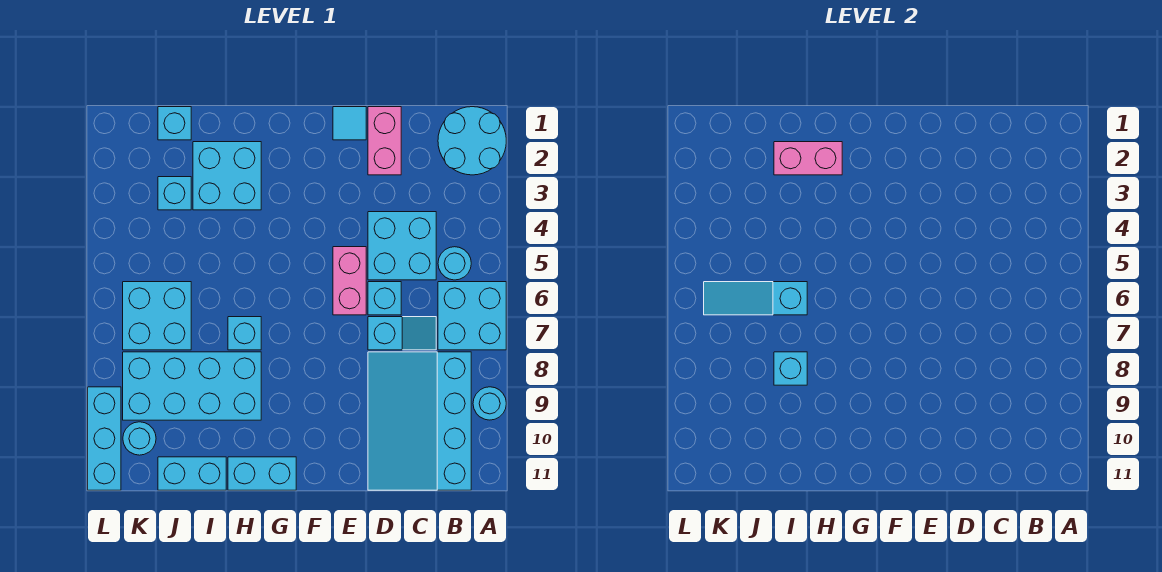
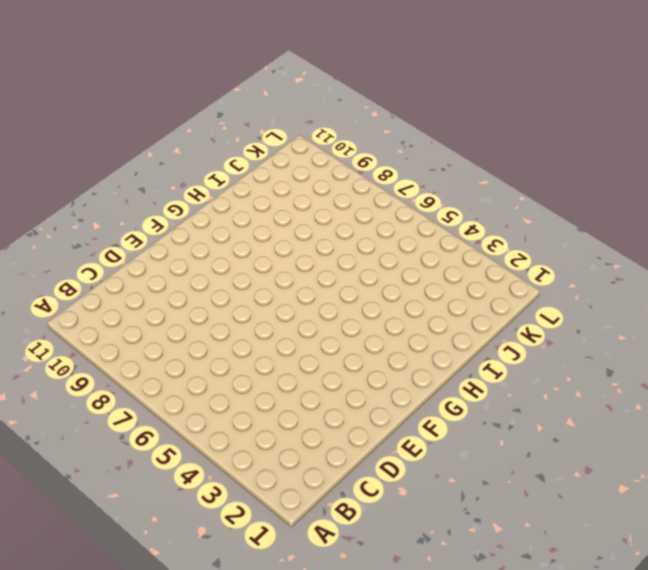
none -> cyan 2x2 round brick [438,107,506,175]
none -> cyan 2x2 brick [438,282,506,350]
none -> cyan 1x1 round brick [473,387,506,420]

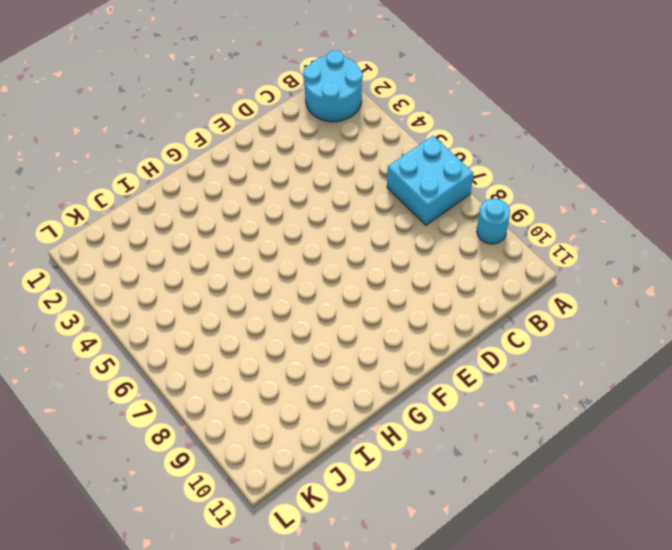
none -> cyan 1x1 round brick [438,247,471,280]
none -> cyan 3x4 slope [368,352,471,490]
none -> cyan 2x2 brick [368,212,436,280]

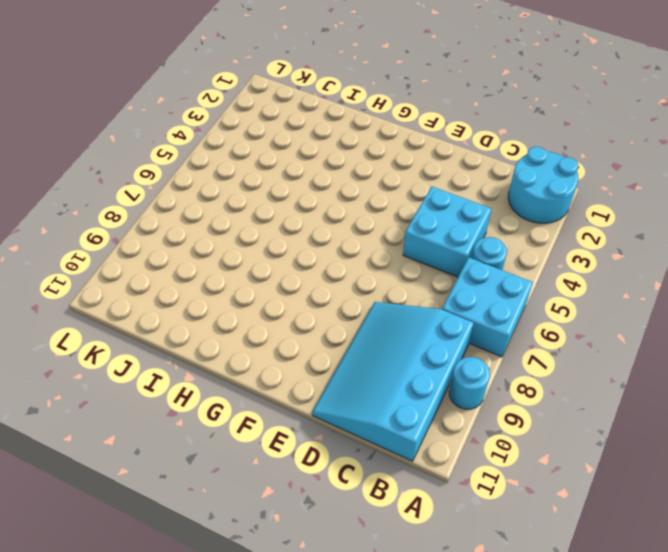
none -> cyan 1x2 slope [368,317,436,350]
none -> pink 1x2 brick [368,107,401,175]
none -> cyan 1x1 brick [368,282,401,315]

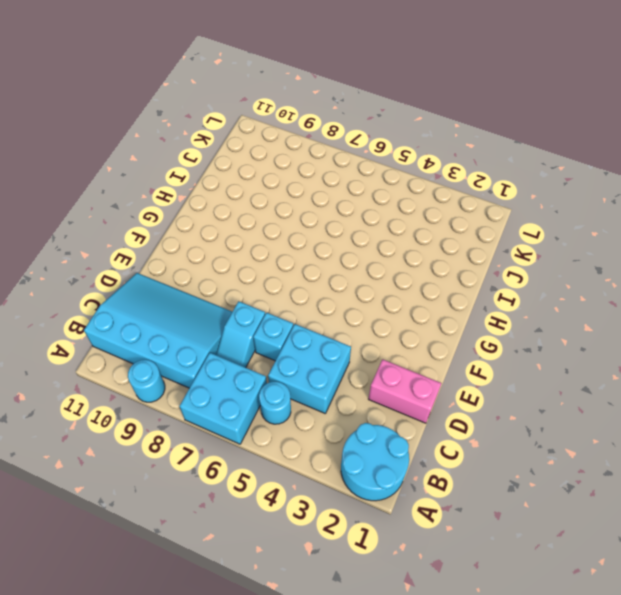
none -> cyan 1x1 tile [333,107,366,140]
none -> pink 1x2 brick [333,247,366,315]
none -> cyan 1x2 brick [228,457,296,490]

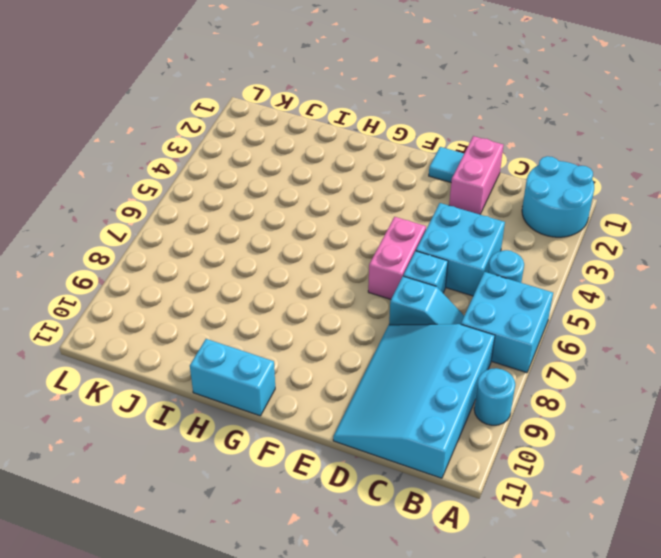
none -> cyan 2x2 brick [193,142,261,210]
none -> cyan 1x1 brick [228,317,261,350]
none -> cyan 2x4 brick [123,352,261,420]

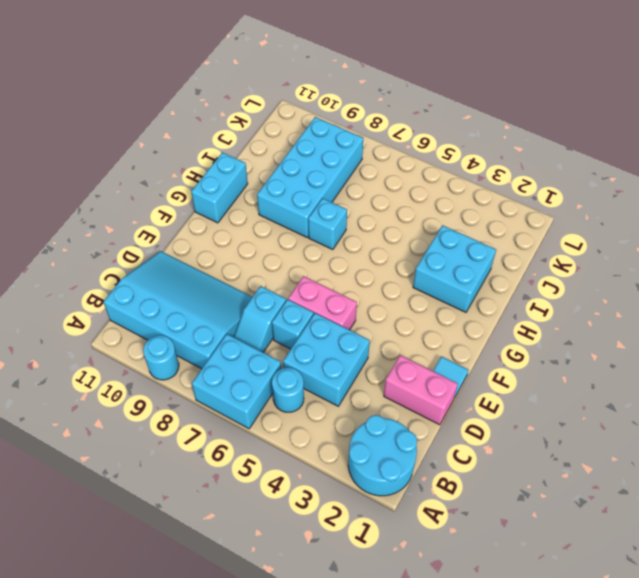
none -> cyan 1x2 brick [158,457,226,490]
none -> cyan 1x1 brick [158,107,191,140]
none -> cyan 1x1 brick [158,177,191,210]

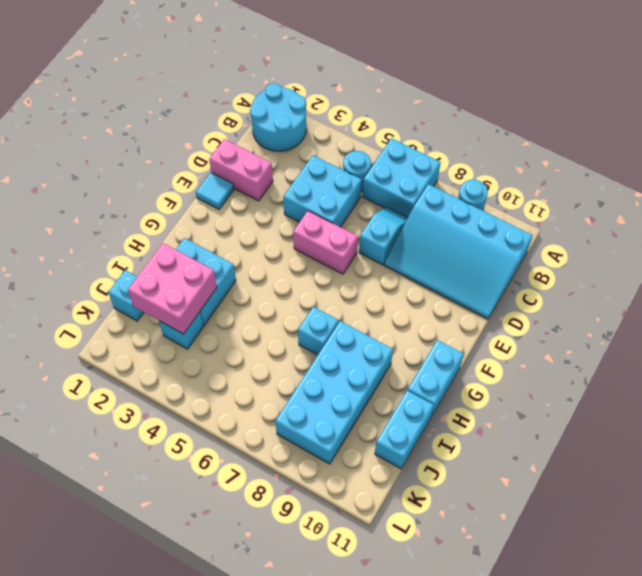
pink 2x2 brick [128,243,217,334] -> pink 1x2 brick [774,142,842,175]
none -> cyan 1x1 brick [368,282,401,315]
none -> cyan 2x2 brick [123,282,191,350]
none -> cyan 1x1 round brick [123,422,156,455]

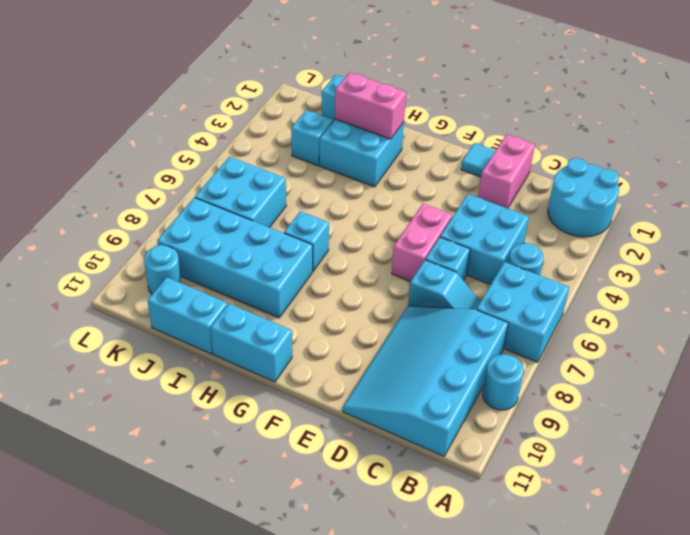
none -> cyan 1x3 brick [88,387,121,490]
none -> cyan 1x3 slope [704,282,807,315]
none -> cyan 1x1 brick [774,352,807,385]

